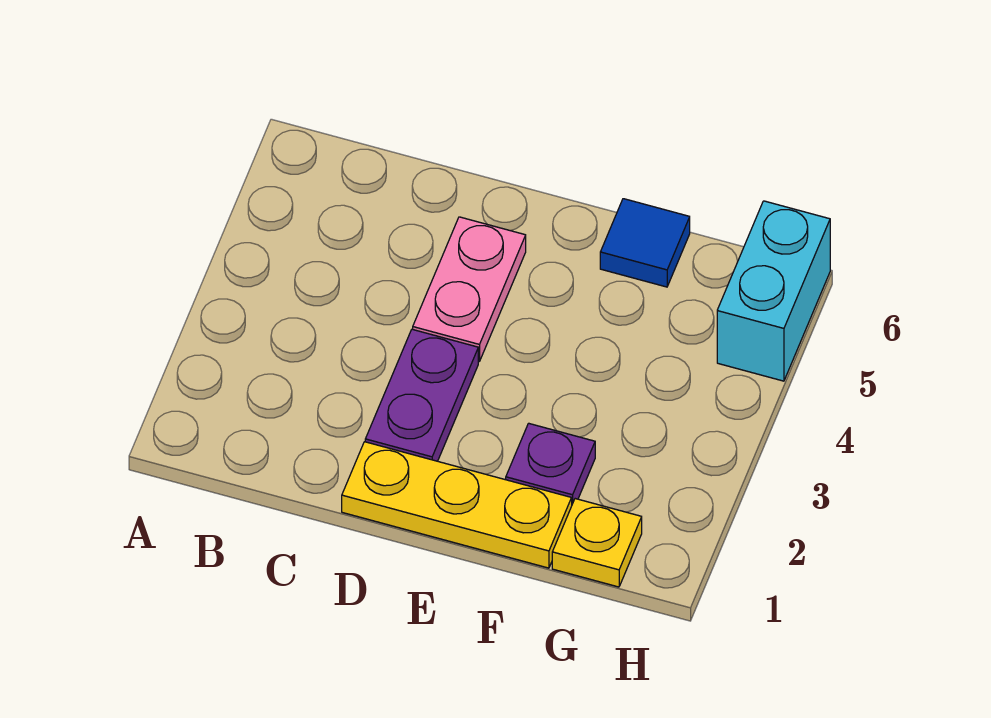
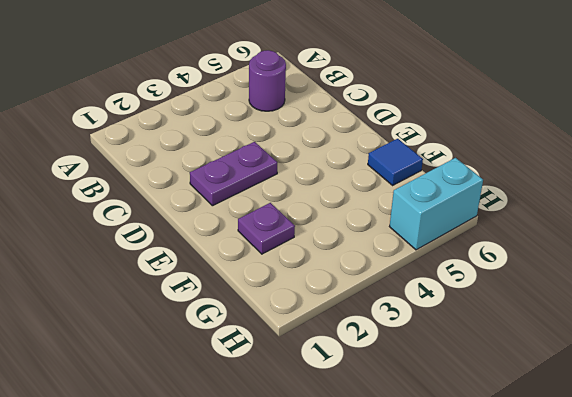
purple 1x1 round brick [249,50,286,111] -> none
none -> yellow 1x3 plate [342,442,572,568]
none -> pink 1x2 plate [413,217,526,361]

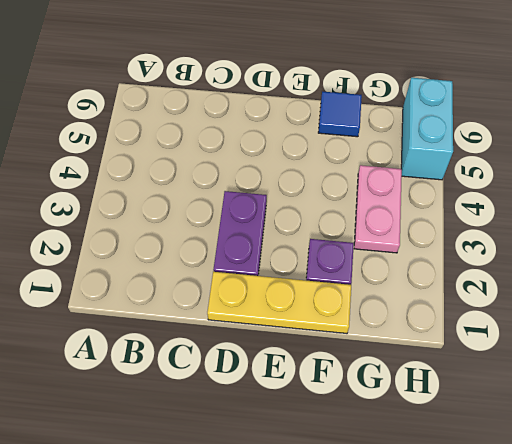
pink 1x2 plate [354,165,402,253] -> pink 1x2 plate moved to [413,217,526,361]
none -> yellow 1x1 plate [552,499,642,587]

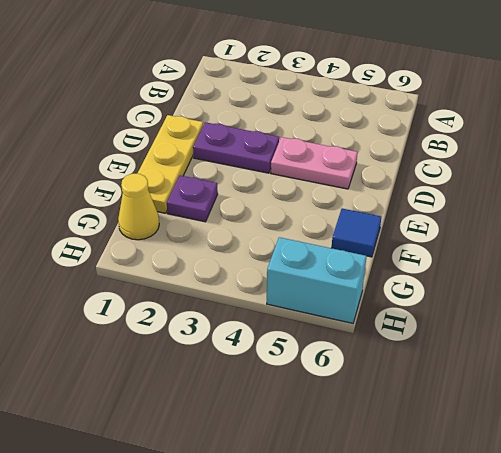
yellow 1x1 cone [118,174,159,240] -> yellow 1x1 plate [552,499,642,587]

